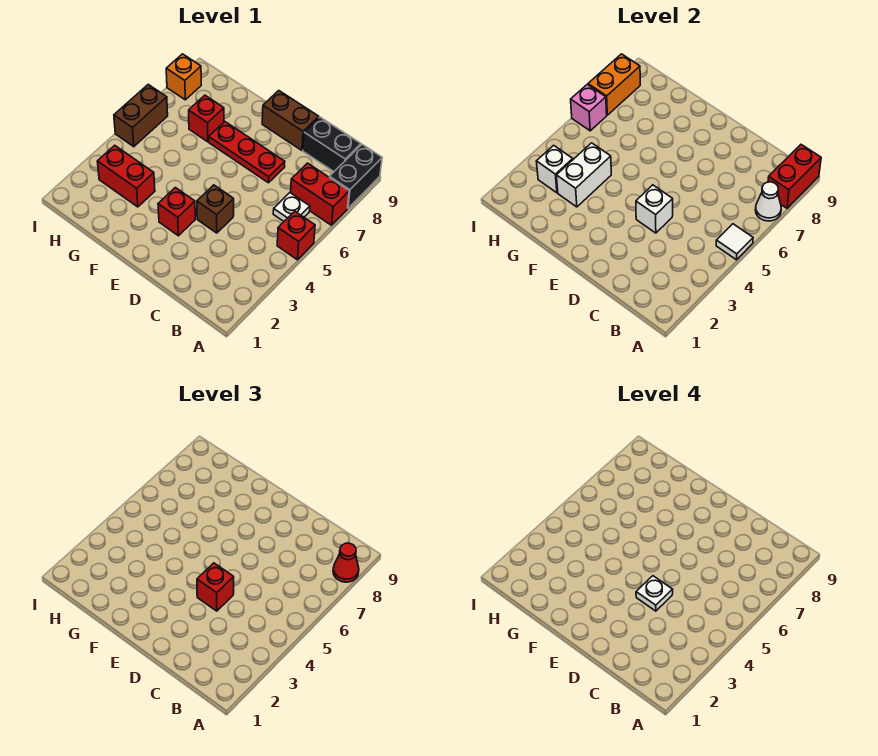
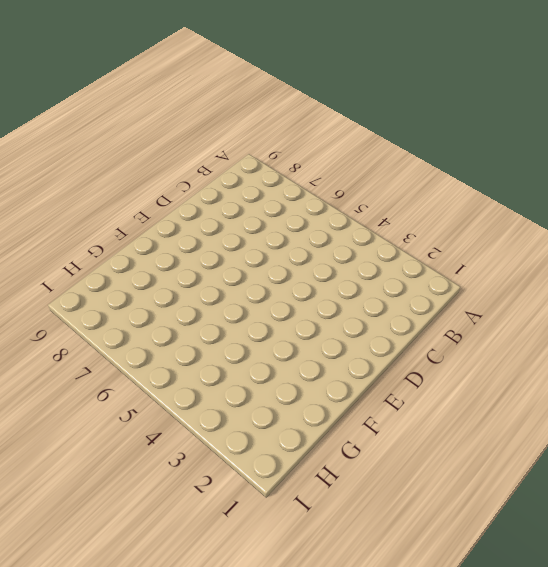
none -> red 1x1 brick [277,211,315,260]
none -> red 1x2 brick [291,163,349,225]
none -> black 1x2 brick [330,145,382,208]

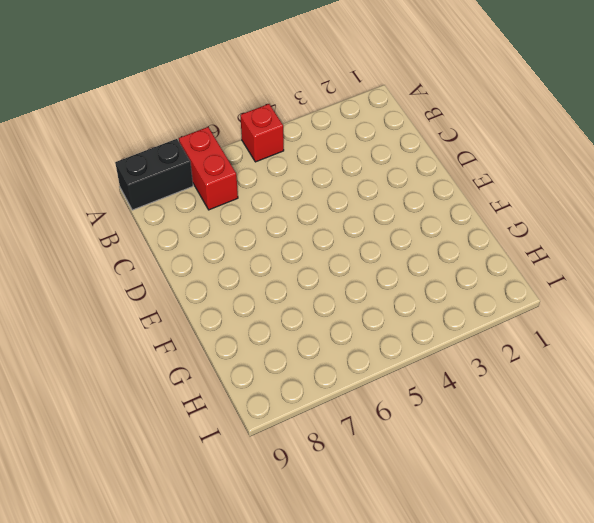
none -> white 1x1 plate [273,193,310,221]
none -> black 1x2 brick [303,117,361,172]
none -> brown 1x1 brick [197,185,234,233]

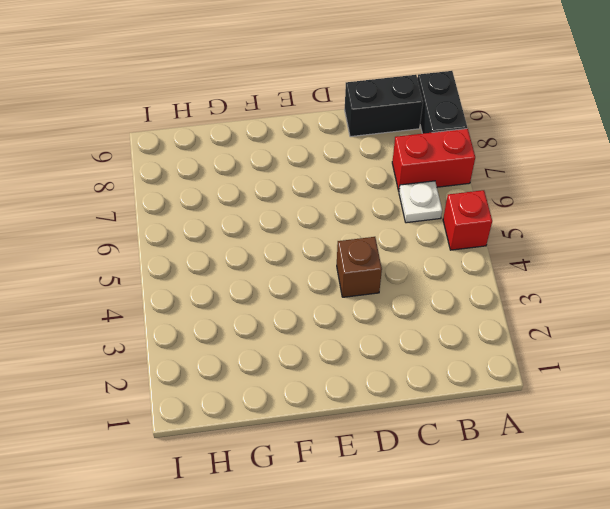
none -> red 1x3 plate [209,122,285,183]
none -> brown 1x2 brick [262,91,319,150]
none -> red 1x1 brick [158,188,195,236]

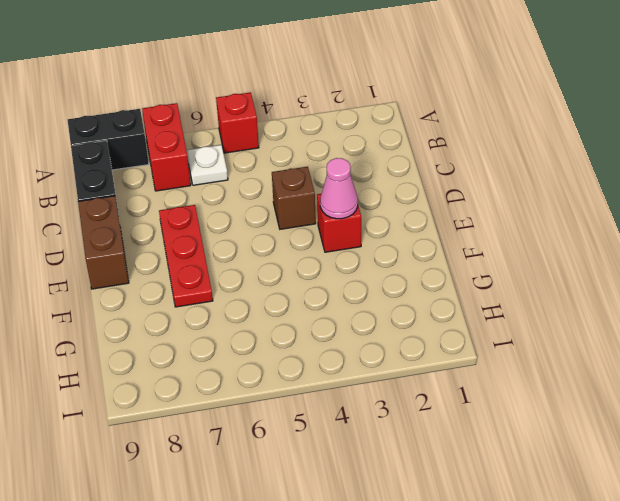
pink 1x1 cone [320,158,358,219] -> none
none -> red 1x2 brick [97,145,155,207]
none -> red 1x1 brick [189,95,224,142]
none -> brown 1x2 brick [114,84,168,147]

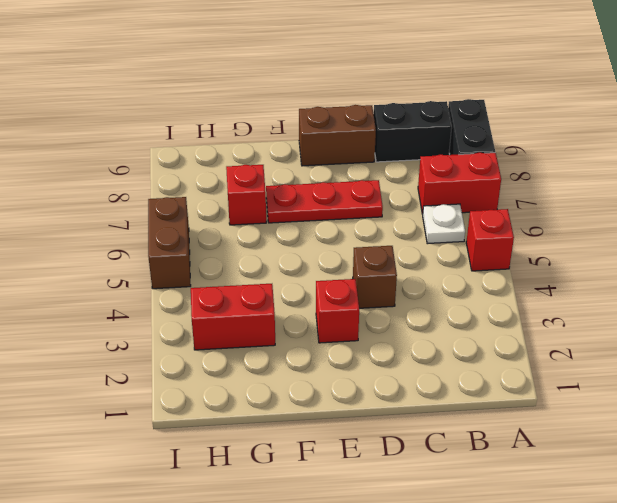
none -> orange 1x1 brick [166,54,201,100]
none -> white 1x1 tile [716,224,753,260]
none -> white 1x1 cone [755,182,781,221]

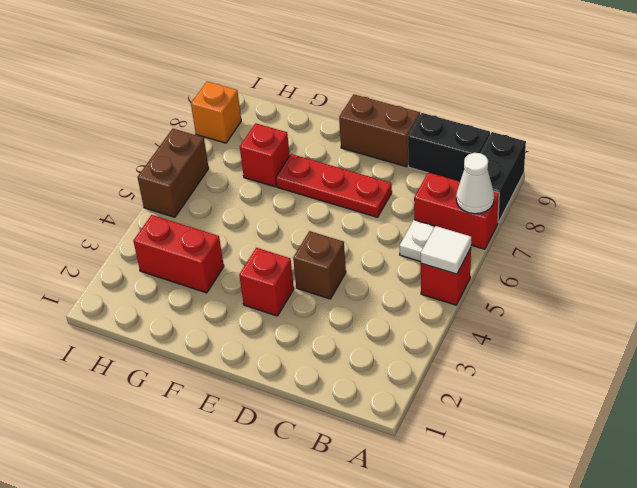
none -> red 1x2 brick [768,145,821,208]
none -> white 1x1 brick [636,185,673,233]
none -> white 1x2 brick [556,143,611,207]

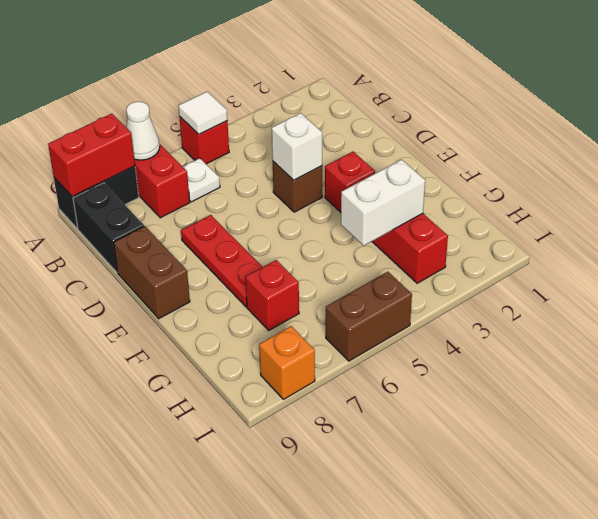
none -> white 1x1 brick [536,145,573,193]
none -> pink 1x1 brick [571,84,607,131]
none -> orange 1x2 brick [588,54,640,115]

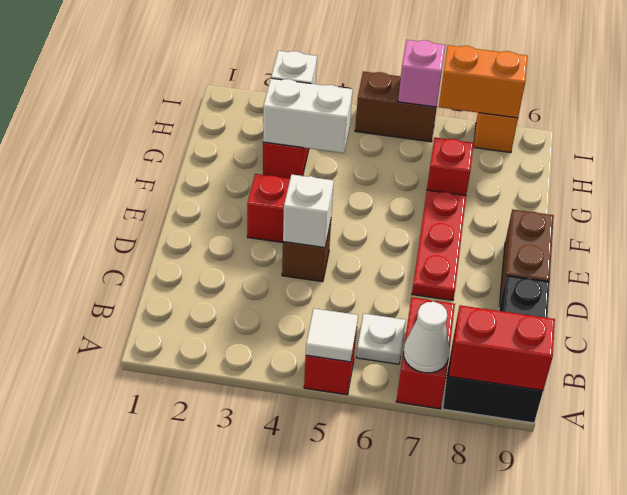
none -> red 1x1 cone [333,543,359,582]
none -> red 1x1 brick [197,563,234,611]
none -> white 1x1 plate [636,576,673,611]

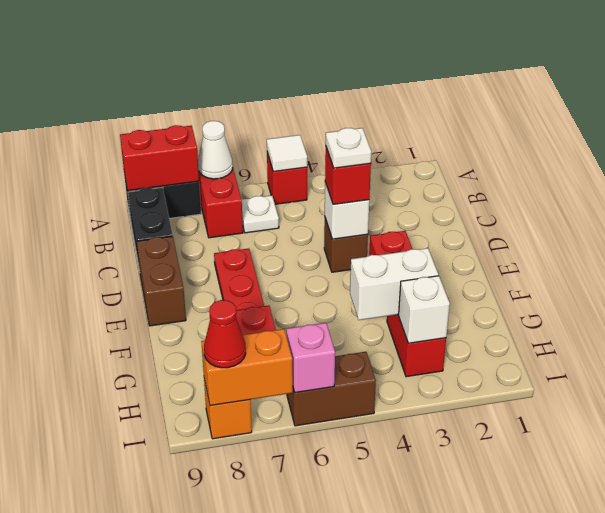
red 1x1 cone [204,300,246,368] -> red 1x1 cone moved to [333,543,359,582]

